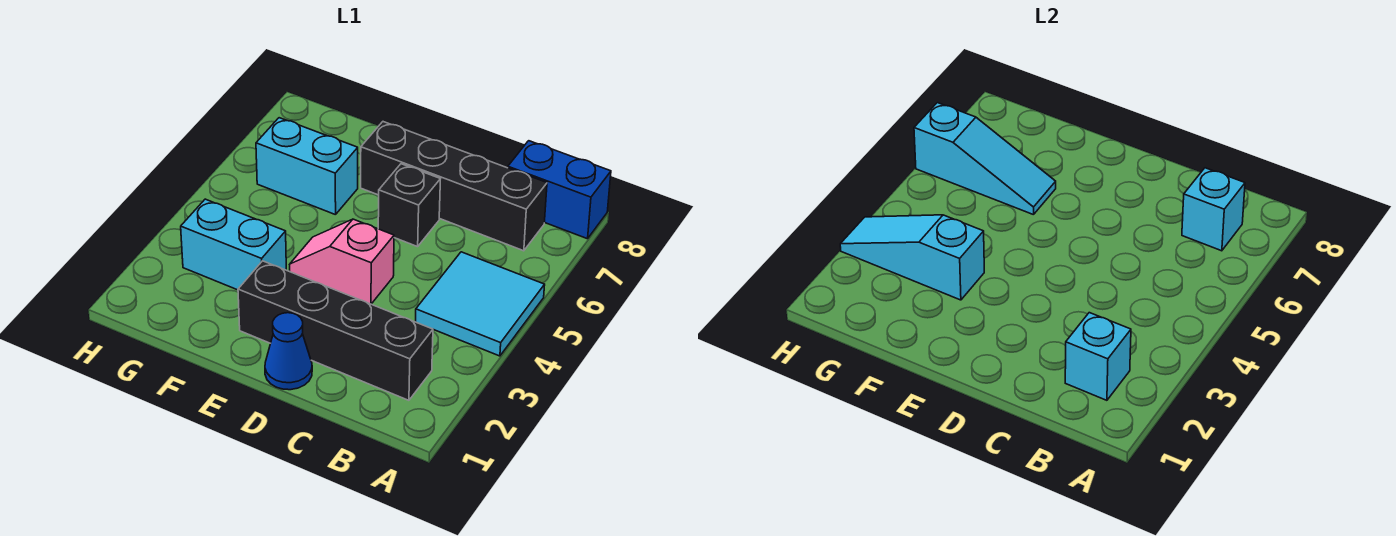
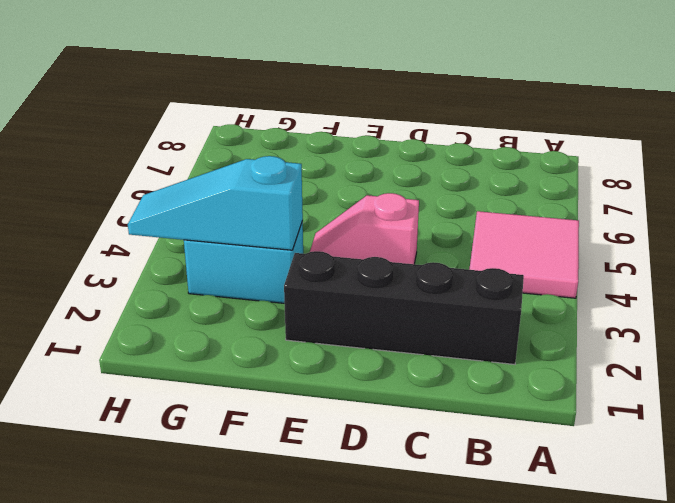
pink 2x2 tile [469,211,579,298] -> cyan 2x2 tile [416,252,545,356]
none -> blue 1x2 brick [508,141,611,239]
none -> black 1x4 brick [361,122,547,251]
none -> blue 1x1 cone [265,313,312,390]

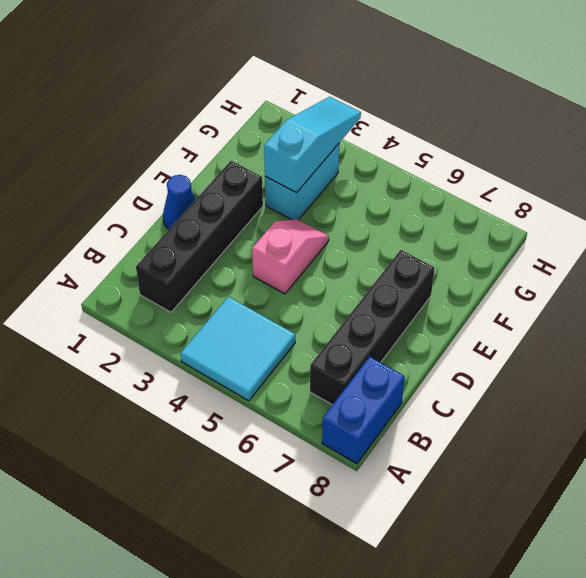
none -> black 1x1 brick [378,164,440,247]
none -> cyan 1x2 brick [256,118,358,215]
none -> cyan 1x1 brick [1065,313,1131,400]

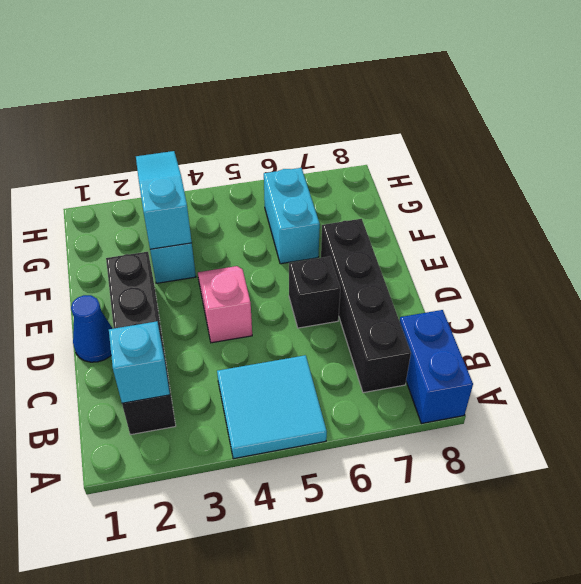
none -> cyan 1x1 brick [1182,168,1245,251]
none -> cyan 1x3 slope [914,103,1056,215]

